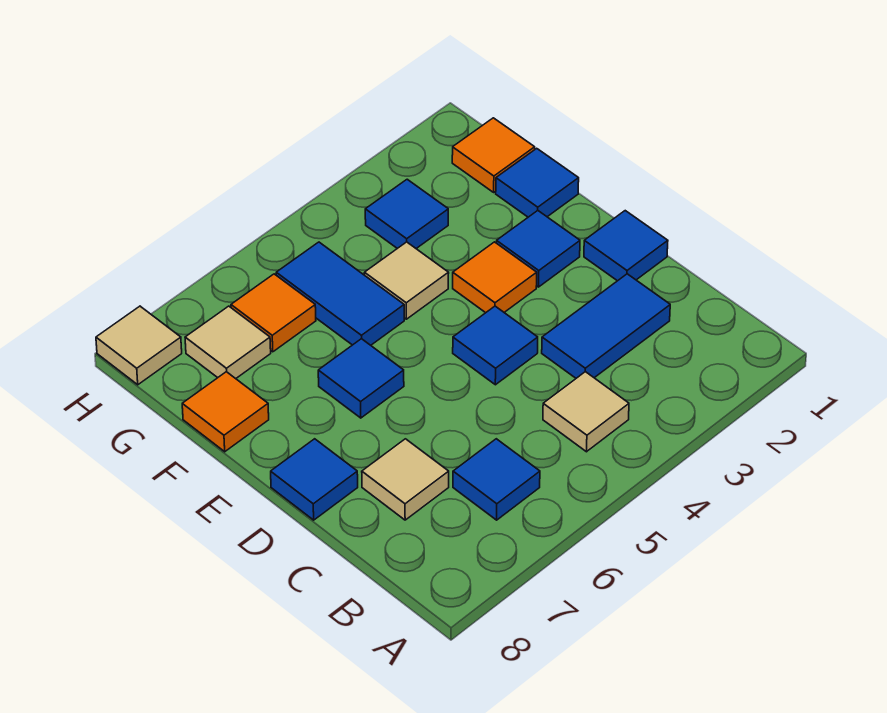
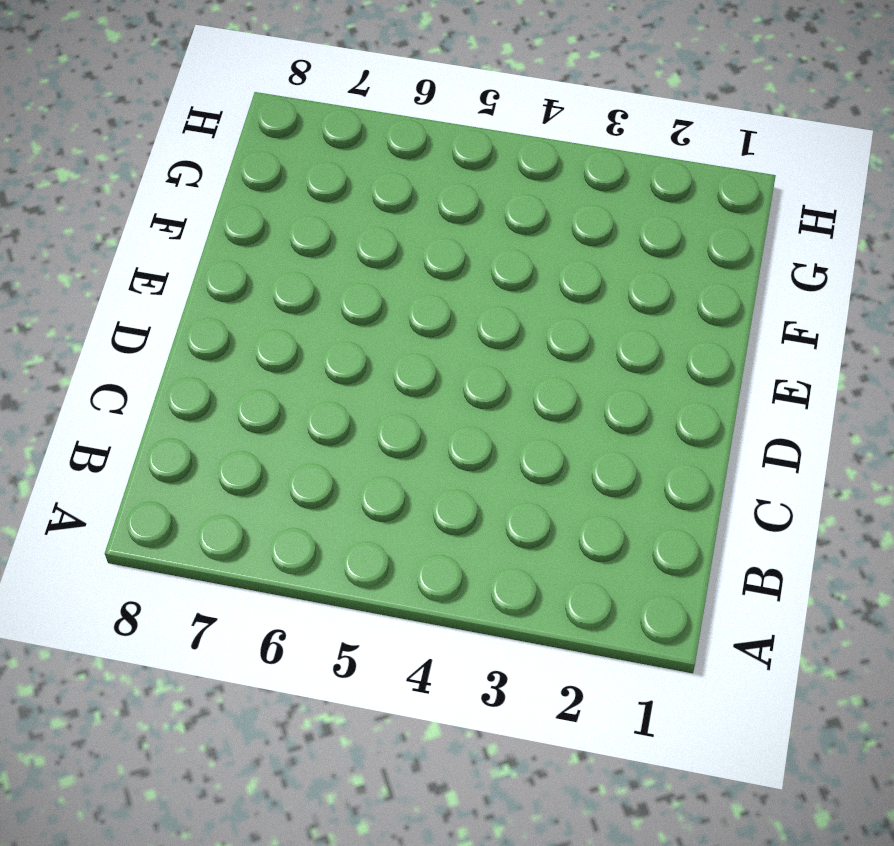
none -> tan 1x1 tile [543,372,629,452]
none -> blue 1x1 tile [453,439,540,520]
none -> blue 1x2 tile [542,274,670,378]

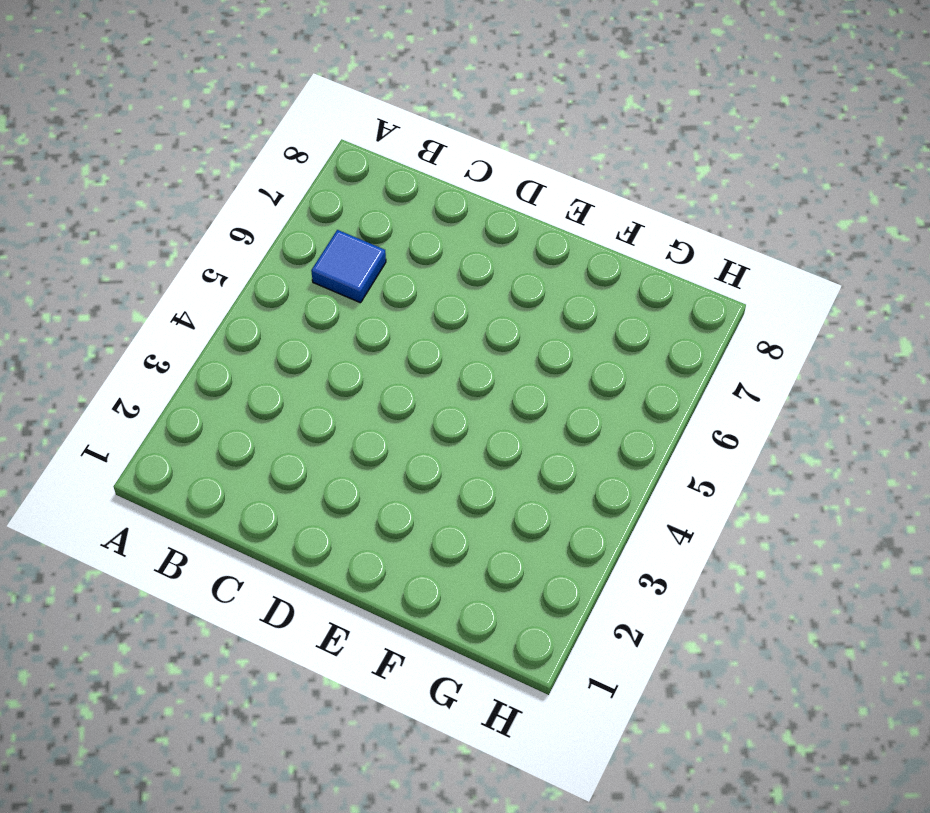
none -> tan 1x1 tile [543,372,629,452]
none -> blue 1x2 tile [542,274,670,378]
none -> tan 1x1 tile [362,439,449,520]

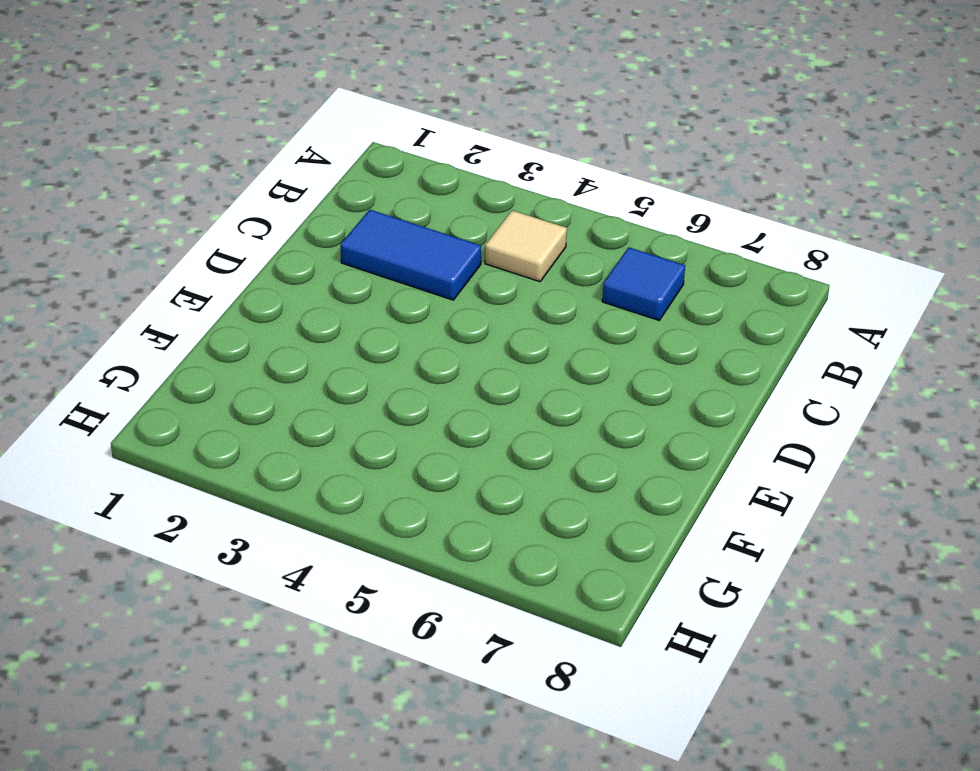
none -> tan 1x1 tile [362,439,449,520]
none -> blue 1x1 tile [584,211,668,281]
none -> blue 1x1 tile [453,306,538,385]

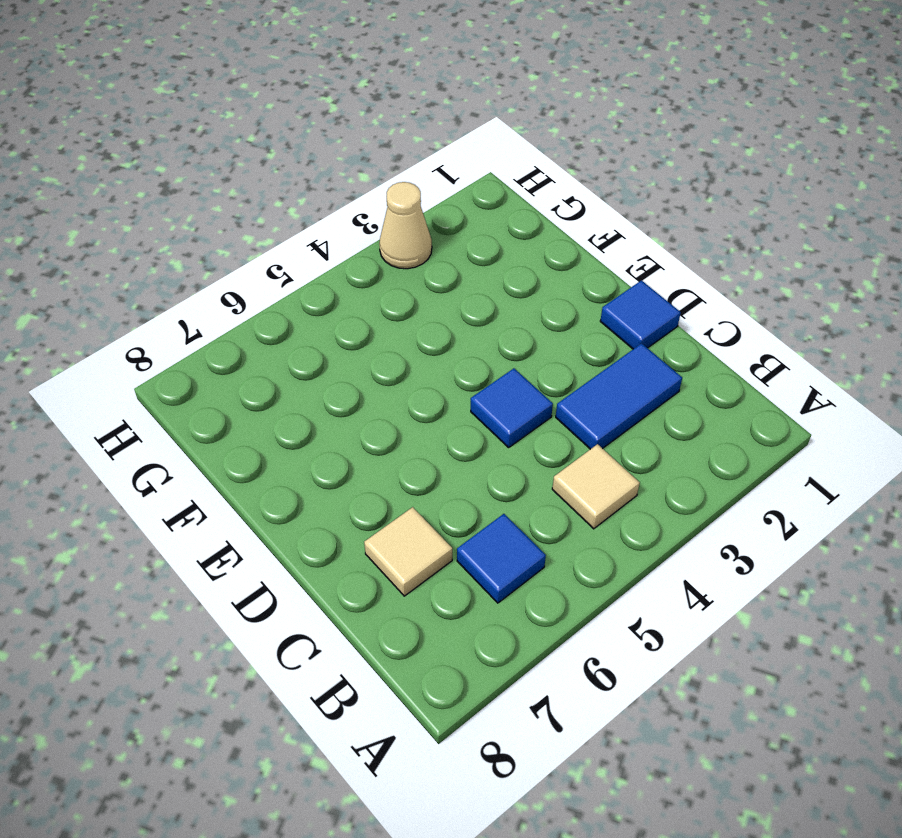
tan 1x1 cone [379,182,432,269] -> none
none -> blue 1x1 tile [271,439,358,520]
none -> blue 1x1 tile [497,211,580,287]
none -> orange 1x1 tile [453,242,537,313]

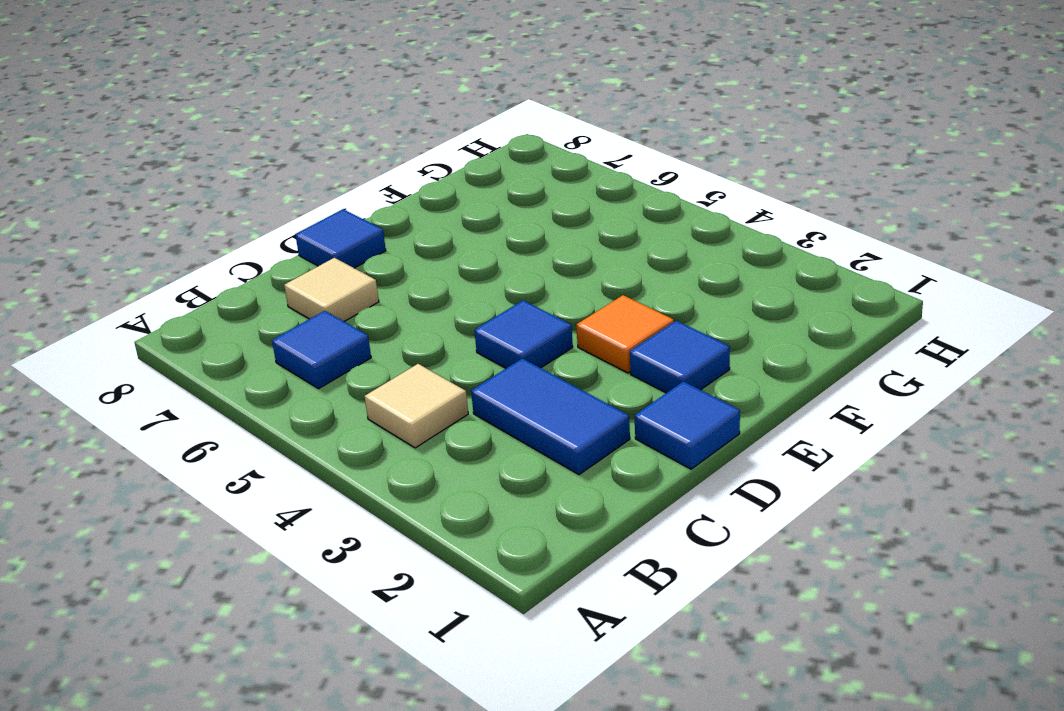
none -> blue 1x1 tile [318,339,404,418]
none -> blue 1x1 tile [496,148,579,217]
none -> tan 1x1 tile [364,242,449,319]

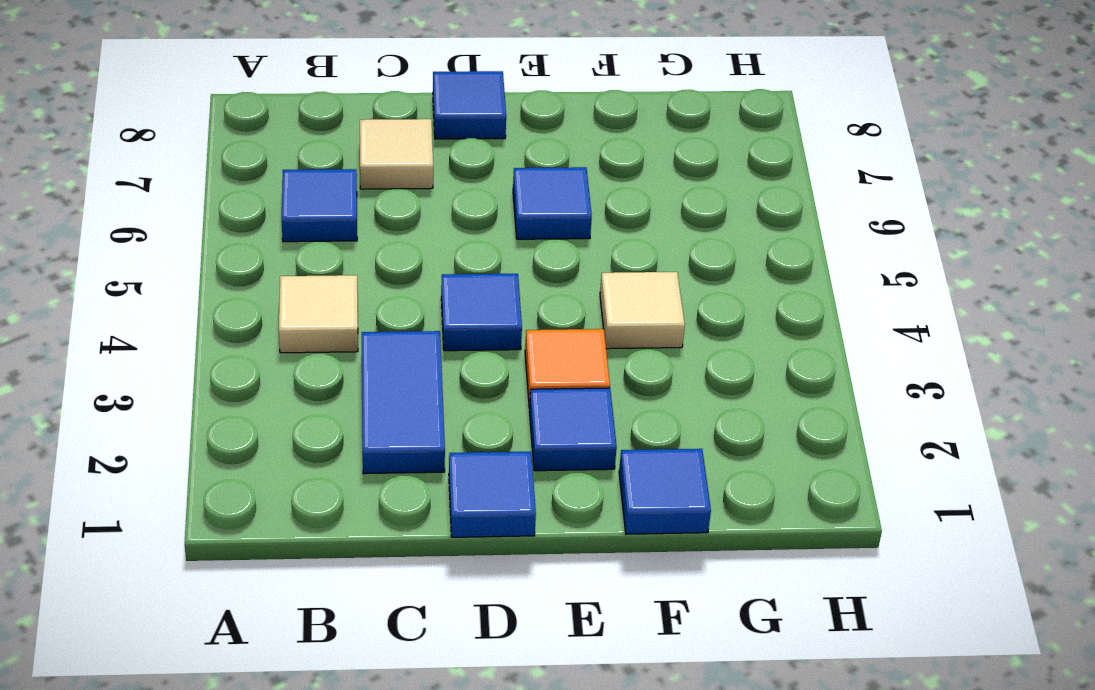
none -> blue 1x2 tile [276,242,404,345]
none -> orange 1x1 tile [182,372,269,452]
none -> orange 1x1 tile [452,118,535,192]

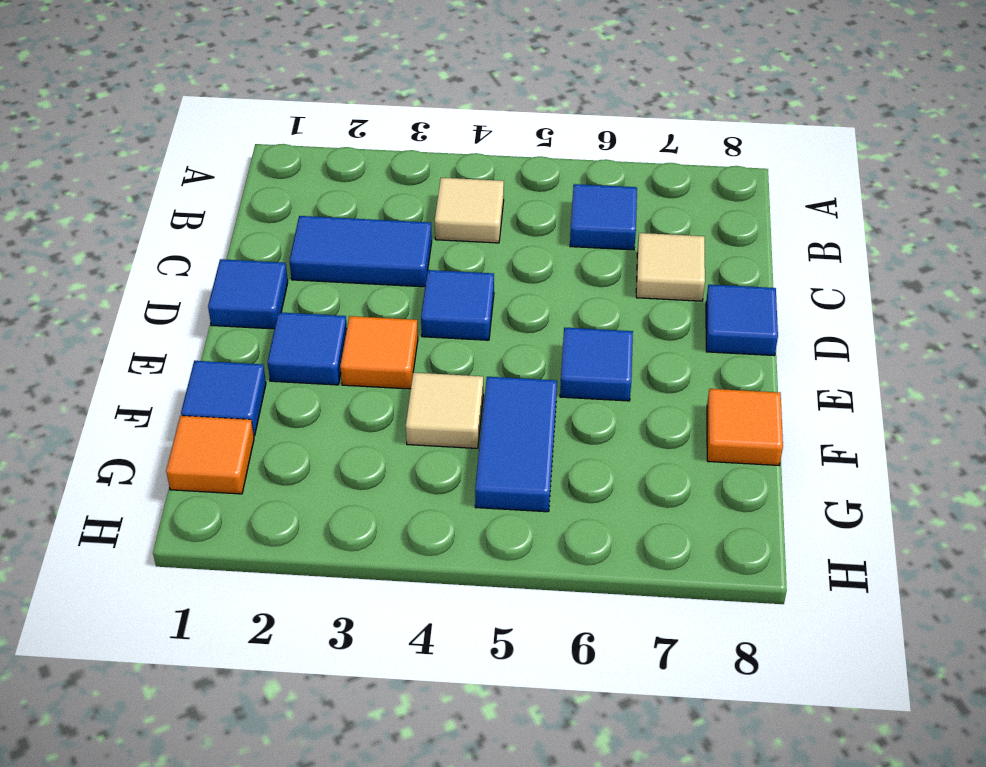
none -> blue 1x1 tile [365,179,448,248]
none -> orange 1x1 tile [231,274,316,352]
none -> tan 1x1 tile [185,306,271,379]

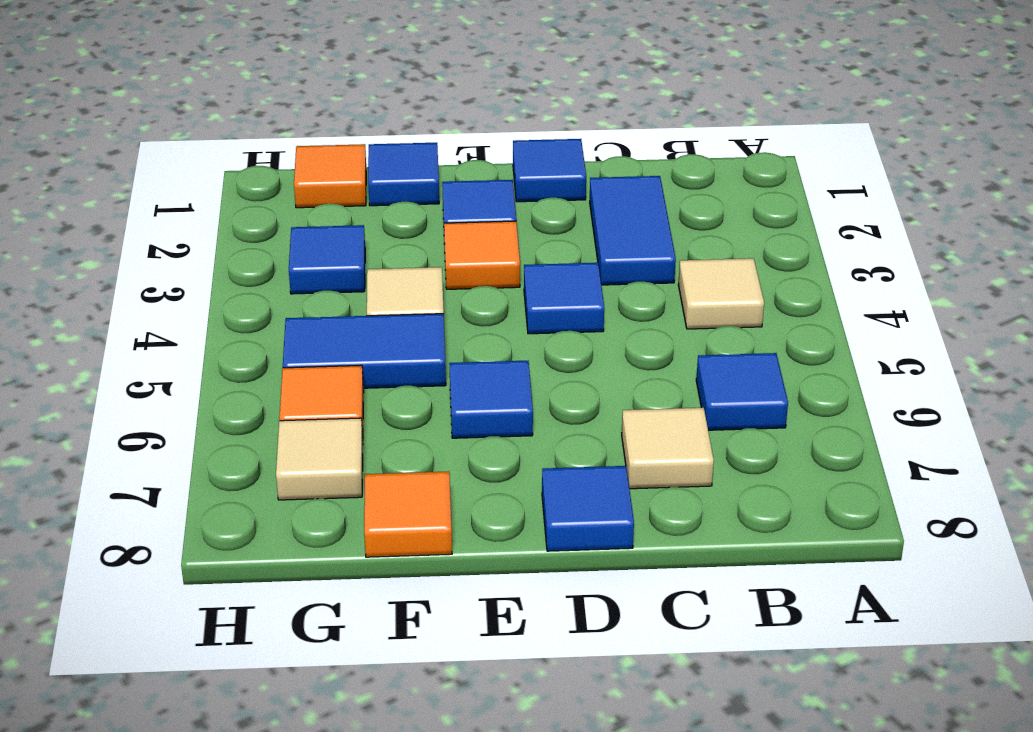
none -> tan 1x1 tile [96,306,182,385]

